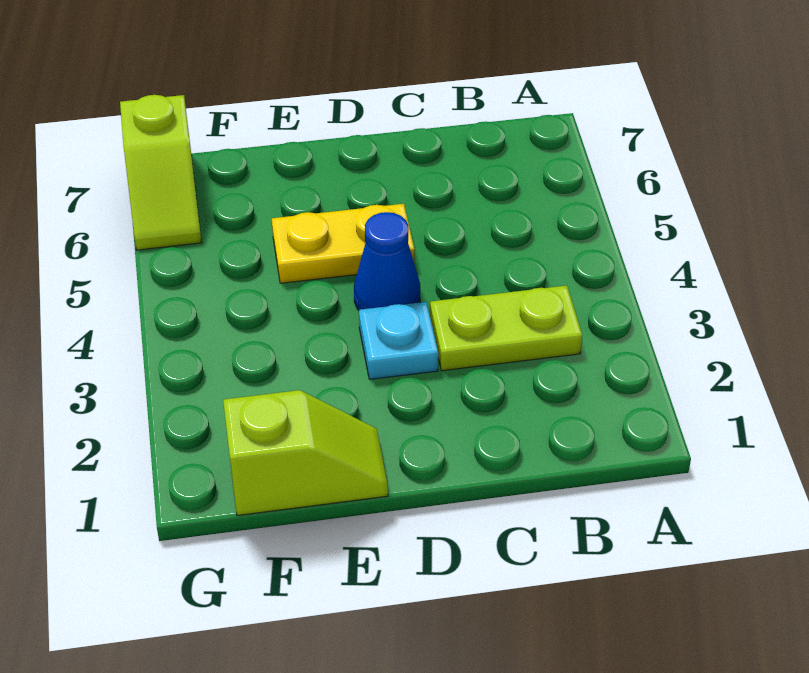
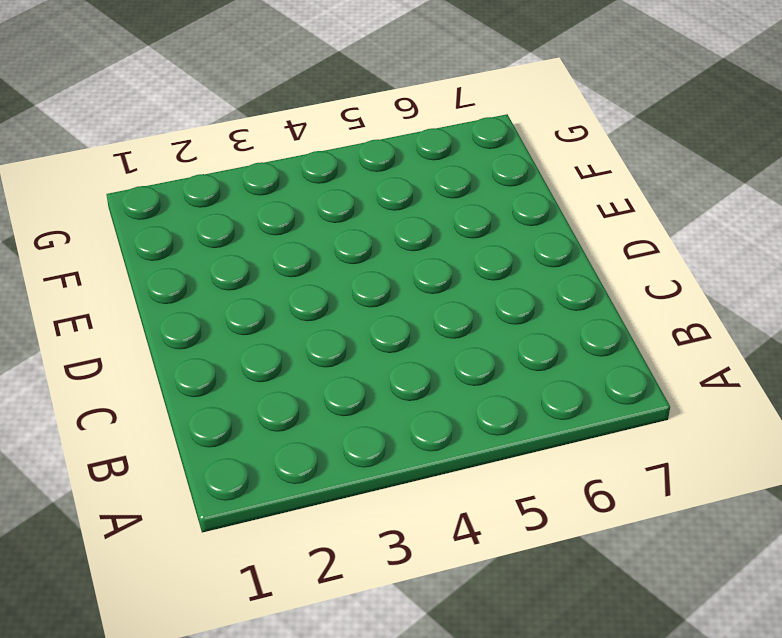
none -> lime 1x2 plate [430,286,582,371]
none -> cyan 1x1 plate [359,302,438,379]

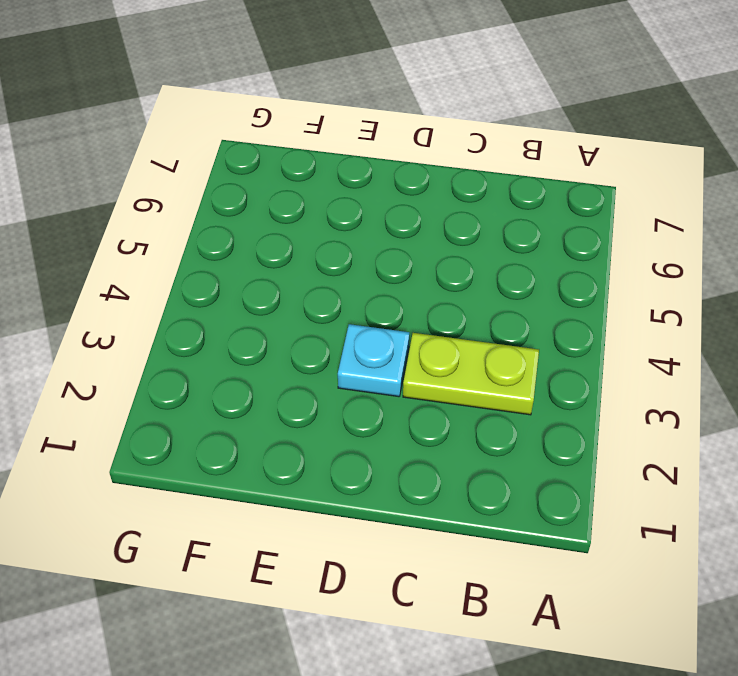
none -> blue 1x1 cone [354,212,420,310]
none -> yellow 1x2 plate [272,204,414,283]

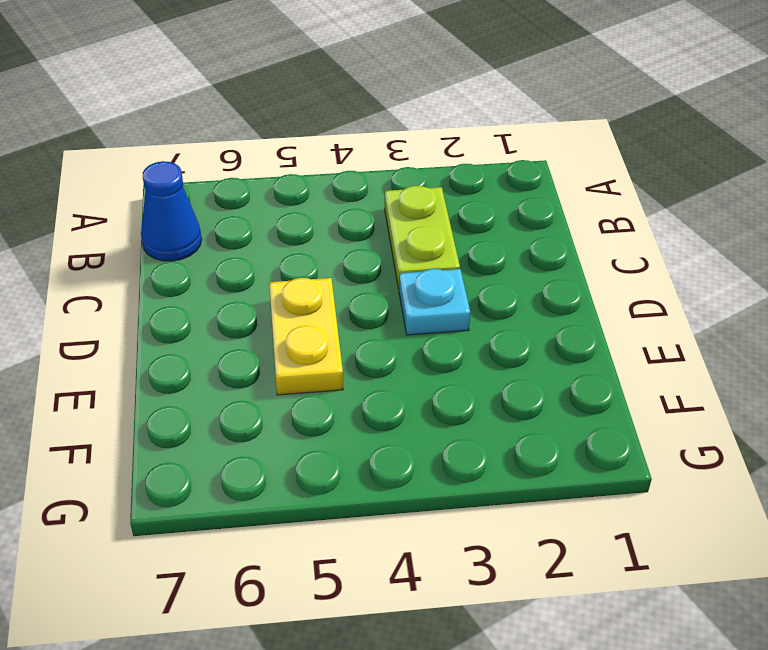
blue 1x1 cone [141,161,202,261] -> blue 1x1 cone moved to [354,212,420,310]
none -> lime 1x2 slope [223,390,388,516]
none -> lime 1x2 slope [120,95,202,250]

